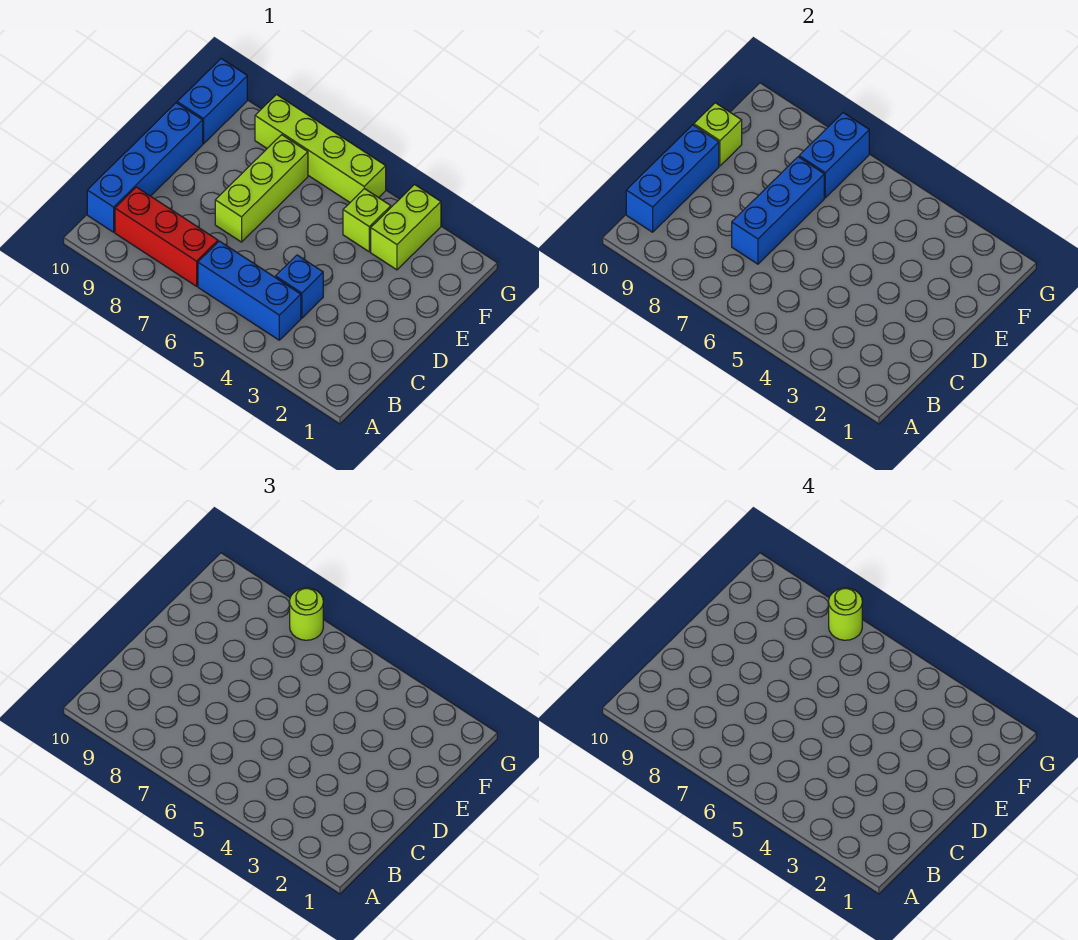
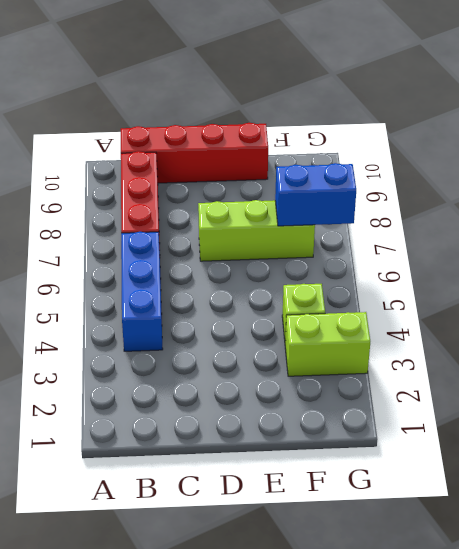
red 1x4 brick [121,123,268,183] -> blue 1x4 brick [87,103,203,232]
none -> blue 1x1 brick [276,255,323,318]
none -> blue 1x2 brick [177,59,247,144]
none -> lime 1x4 brick [255,95,386,202]

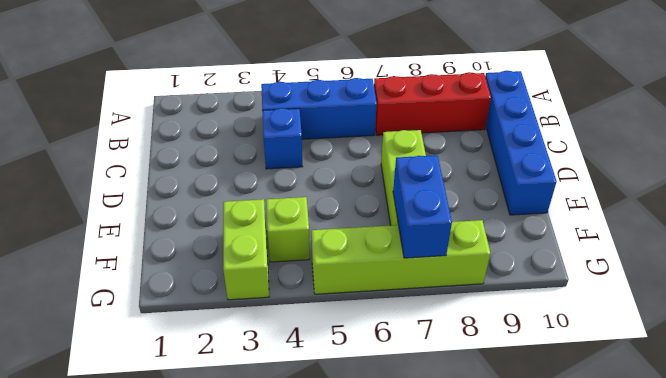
none -> blue 1x2 brick [177,59,247,144]
none -> blue 1x3 brick [626,125,719,232]
none -> blue 1x3 brick [732,157,824,264]

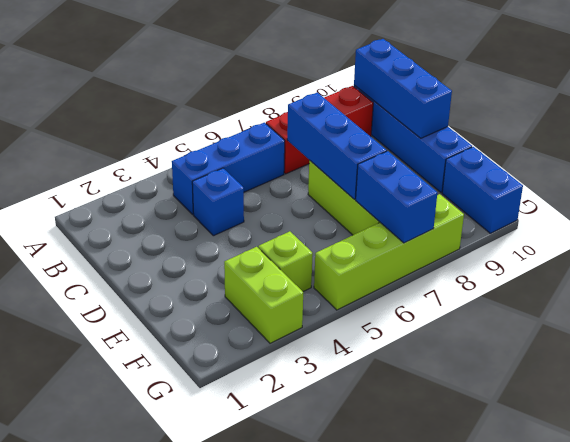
none -> lime 1x1 brick [694,103,742,166]
none -> lime 1x1 round brick [290,588,323,640]
none -> lime 1x1 round brick [829,588,862,640]

